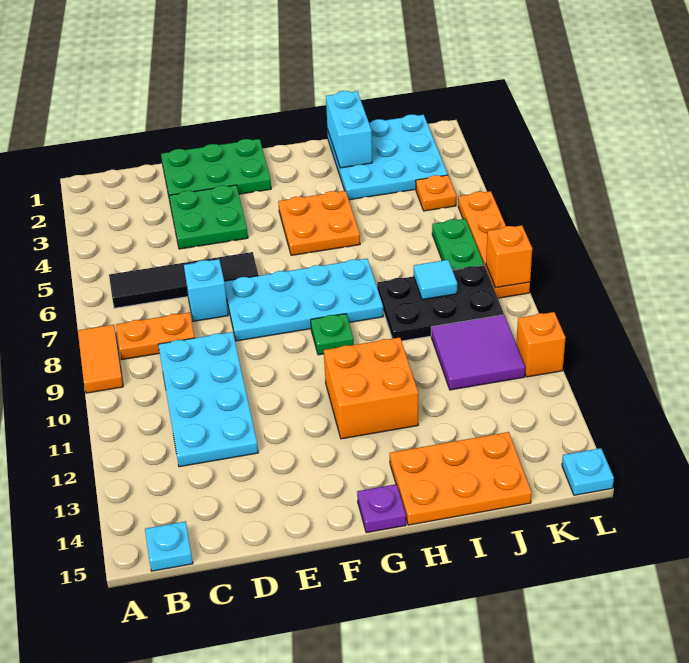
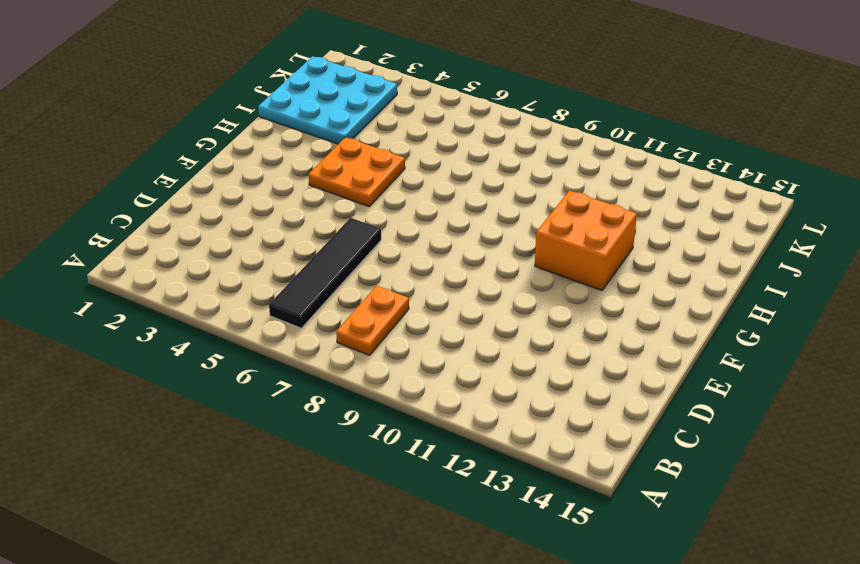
none -> orange 1x2 tile [78,325,123,393]
none -> cyan 1x1 plate [145,521,193,571]
none -> cyan 2x4 plate [158,332,258,467]

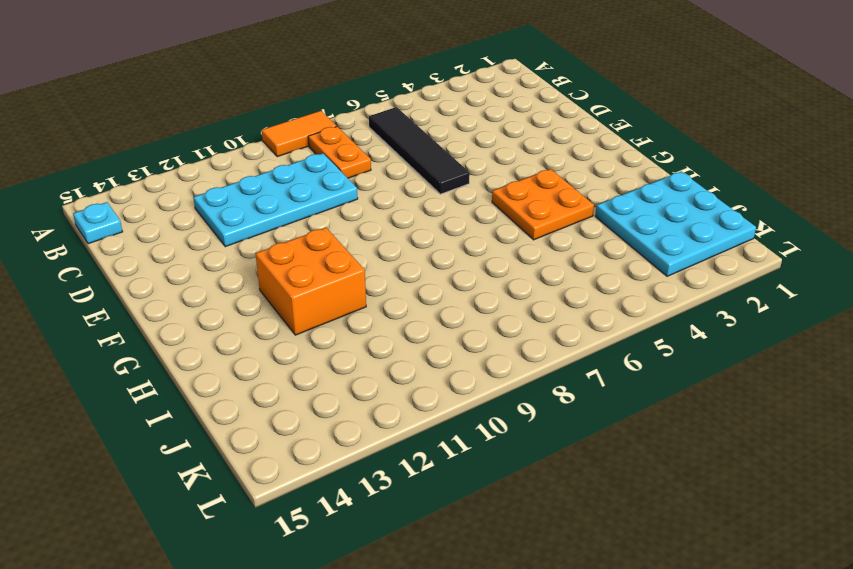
none -> green 2x3 plate [161,139,271,200]
none -> green 2x2 plate [169,185,248,249]
none -> cyan 1x1 brick [184,259,228,321]

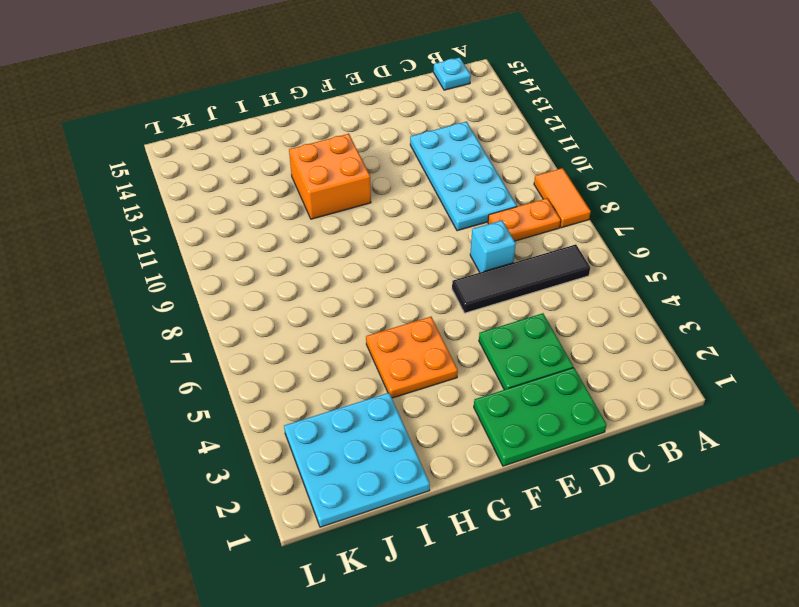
none -> cyan 2x4 plate [224,259,383,341]
none -> green 1x1 plate [311,314,354,355]
none -> purple 1x1 plate [357,484,406,533]

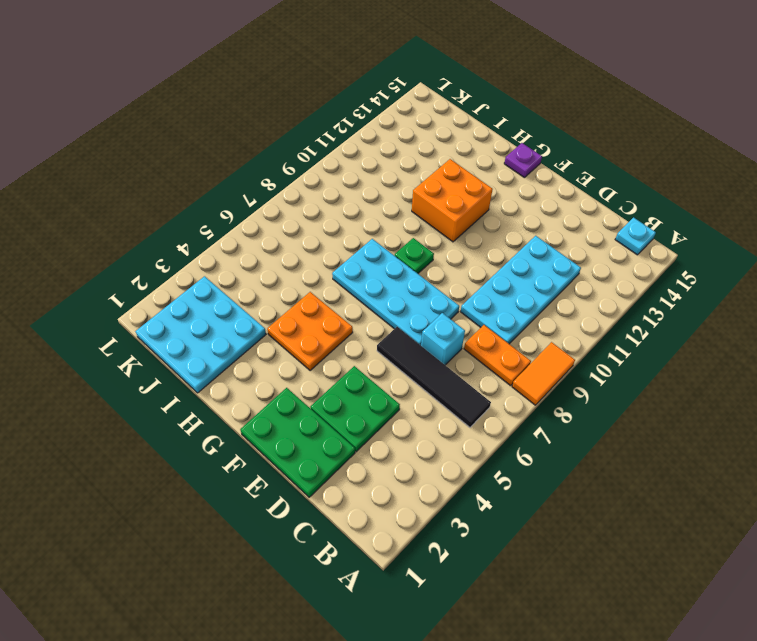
none -> orange 2x3 plate [390,432,532,525]
none -> black 2x3 plate [377,265,504,341]
none -> purple 2x2 tile [431,315,525,390]

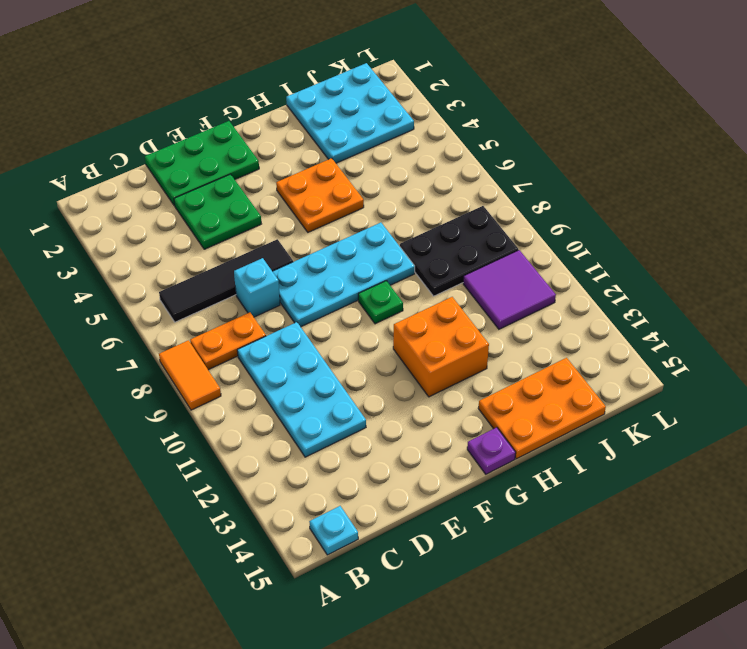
none -> orange 1x1 plate [416,175,456,211]
none -> green 1x2 plate [432,219,484,270]
none -> orange 1x4 plate [458,191,530,298]

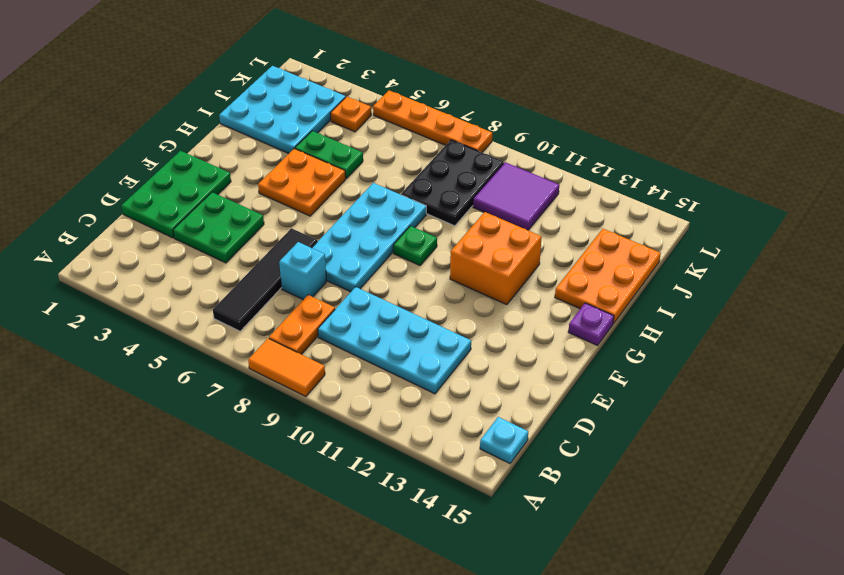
green 1x2 plate [295,131,363,178] -> green 1x2 plate moved to [432,219,484,270]
none -> orange 1x1 brick [516,312,566,377]
none -> cyan 1x1 plate [562,448,614,495]
none -> cyan 1x2 brick [326,91,372,168]

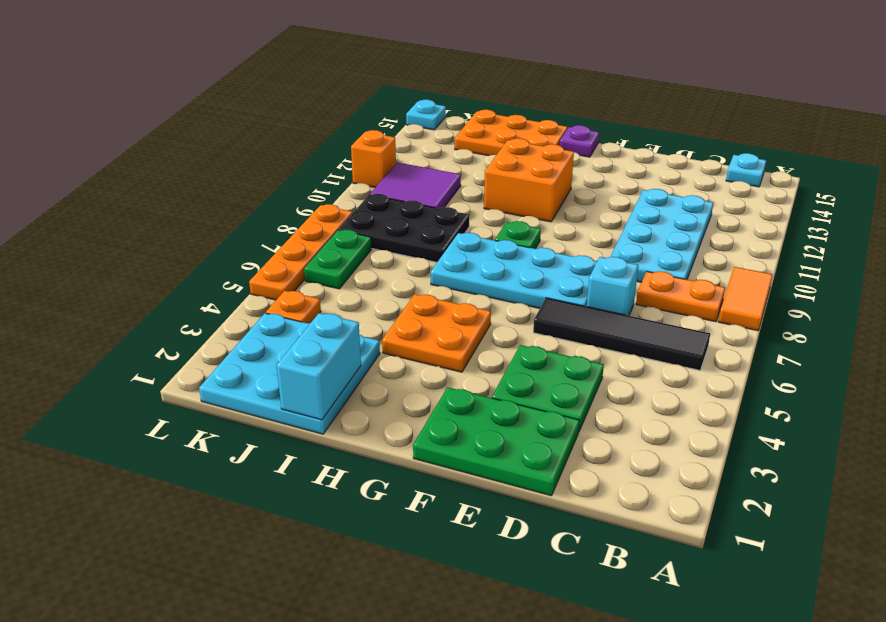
none -> cyan 1x1 tile [414,260,457,300]
none -> orange 1x1 brick [486,225,532,288]

